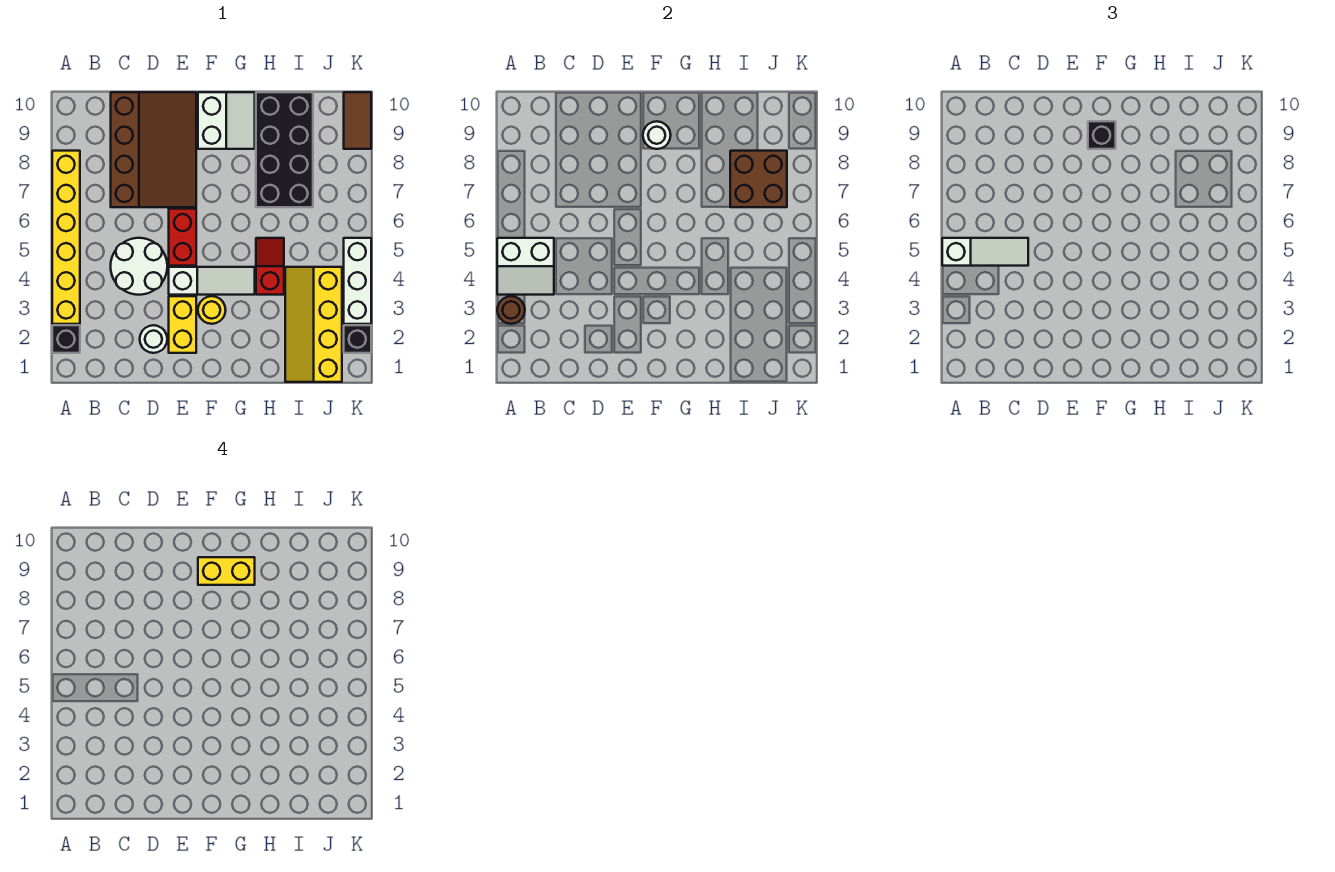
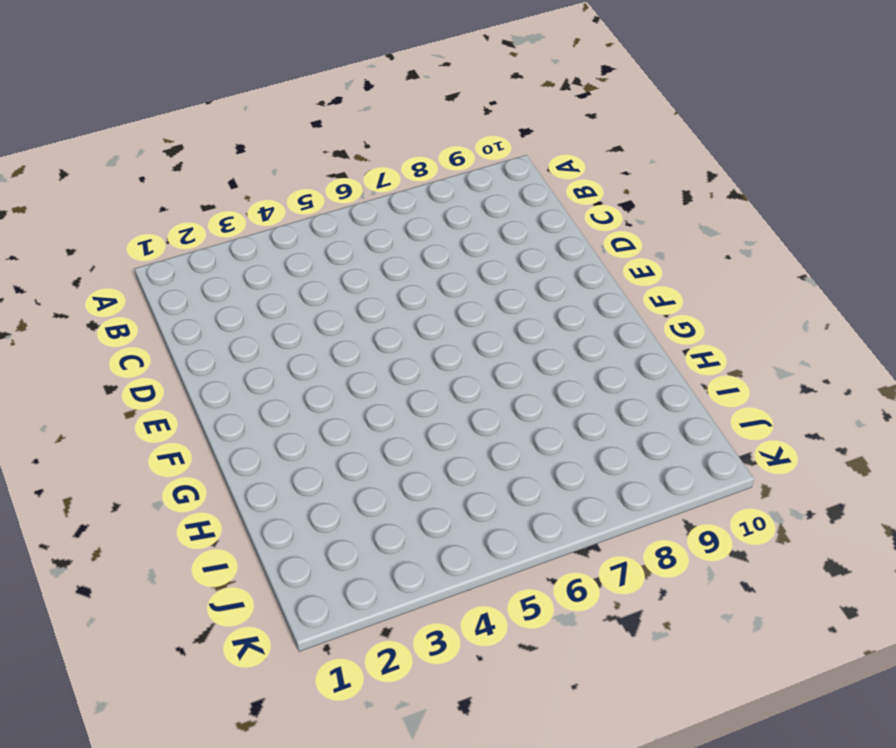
none -> black 1x1 brick [52,325,80,353]
none -> yellow 1x6 brick [52,151,80,324]
none -> white 2x2 round brick [111,238,167,295]

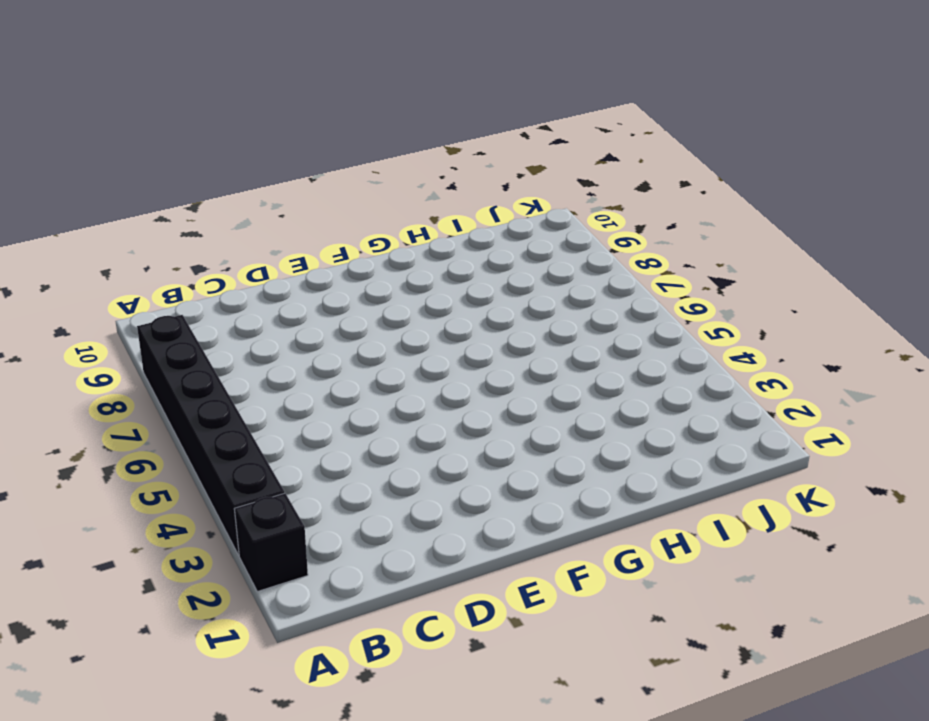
black 1x6 brick [137,315,285,555] -> yellow 1x6 brick [52,151,80,324]
none -> white 2x2 round brick [111,238,167,295]
none -> brown 3x4 slope [111,92,196,207]
none -> white 1x1 round brick [140,325,167,353]

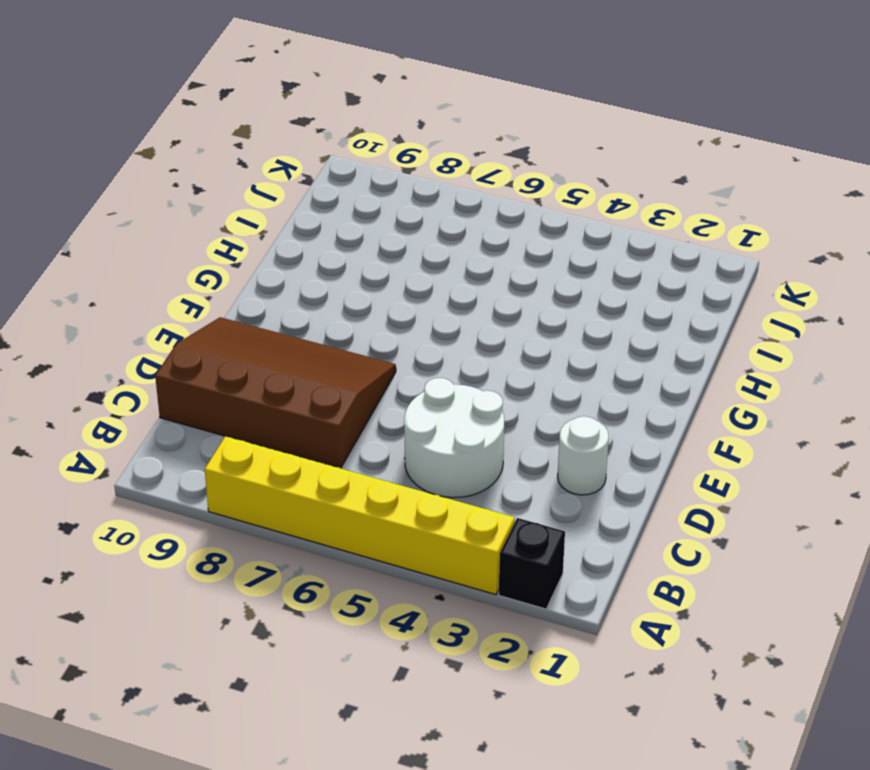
none -> yellow 1x2 brick [169,296,196,353]
none -> white 1x3 slope [169,267,255,295]
none -> red 1x2 brick [169,209,196,266]

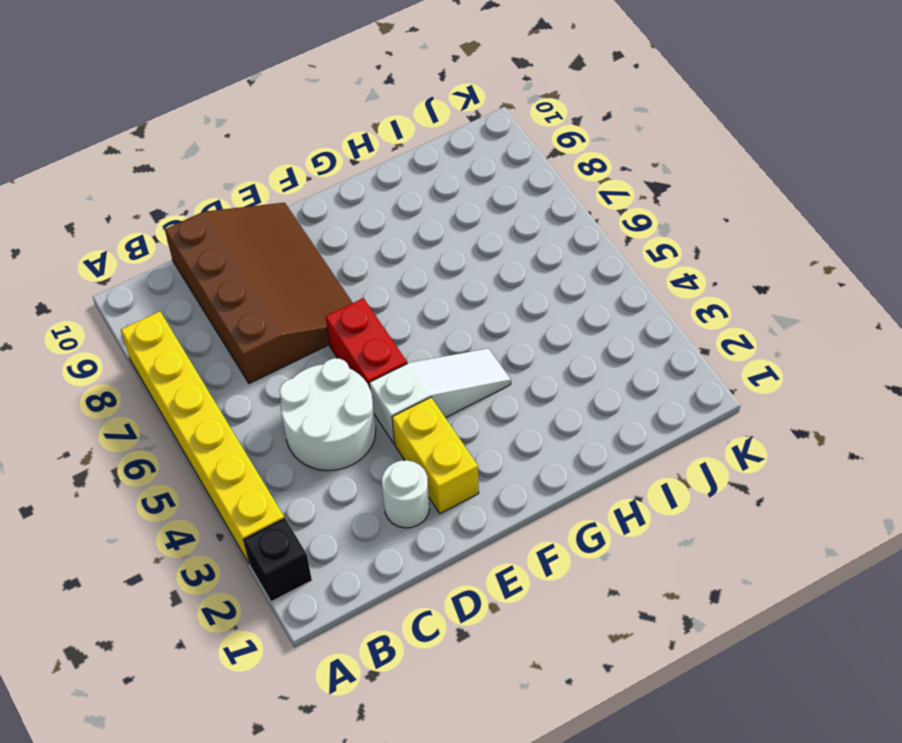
none -> yellow 1x1 round brick [198,296,226,324]
none -> white 2x2 slope [198,92,255,149]
none -> red 1x2 slope [256,238,284,295]

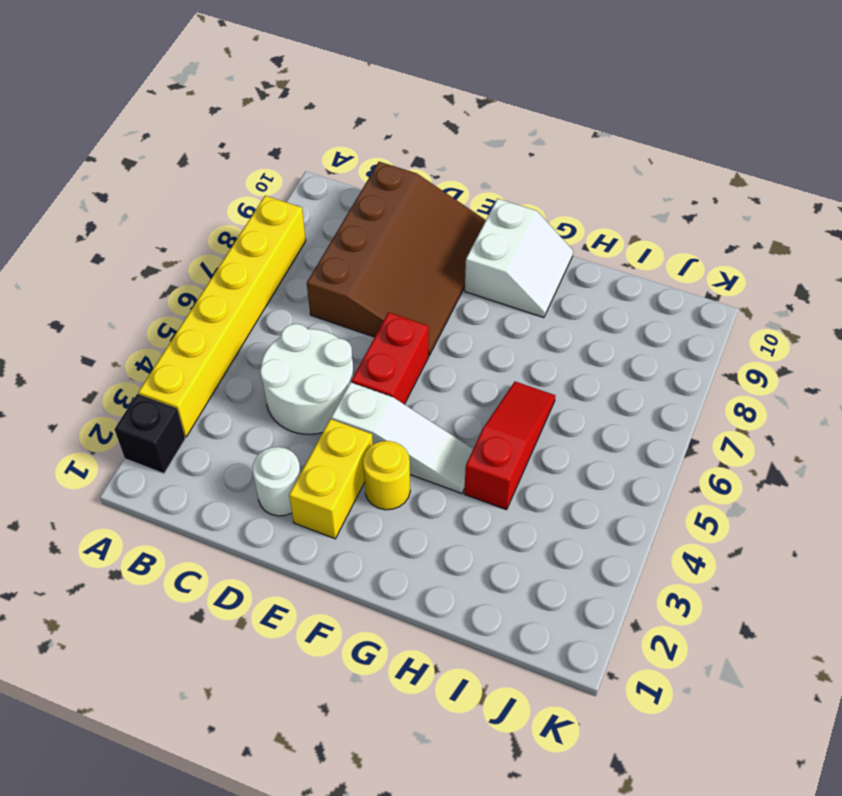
red 1x3 slope [464,382,555,510] -> red 1x2 slope [256,238,284,295]
none -> black 2x4 brick [256,92,313,207]
none -> yellow 2x4 slope [285,267,342,382]
none -> black 1x1 brick [344,325,371,353]

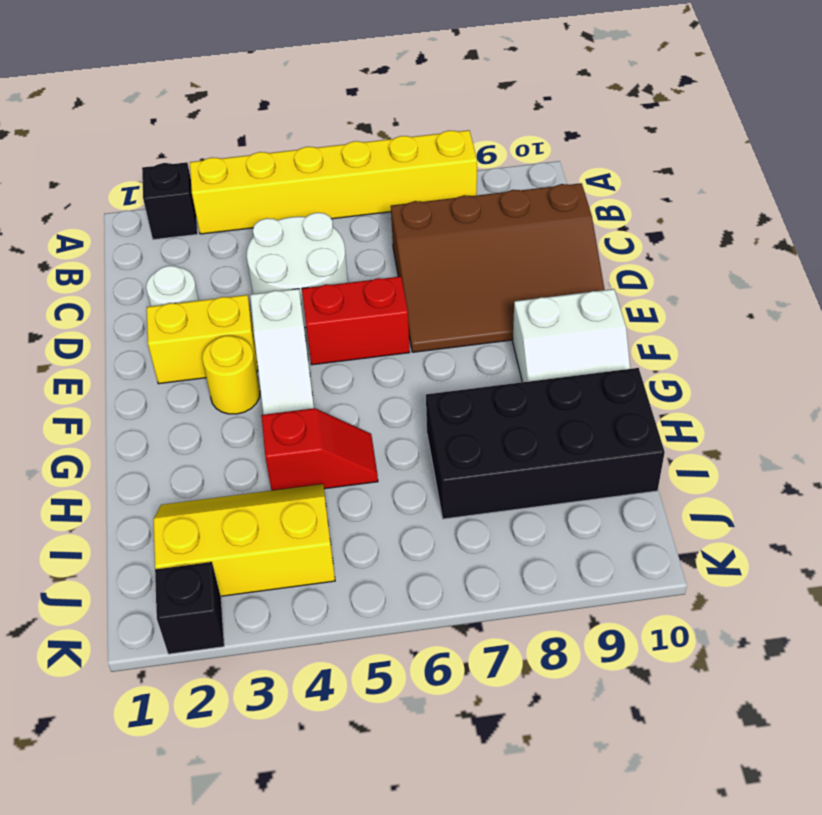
yellow 2x3 slope [153,484,335,596] -> yellow 2x4 slope [285,267,342,382]
none -> white 1x3 brick [344,238,371,324]
none -> brown 1x2 tile [344,92,371,149]
none -> brown 1x1 round brick [497,296,525,324]

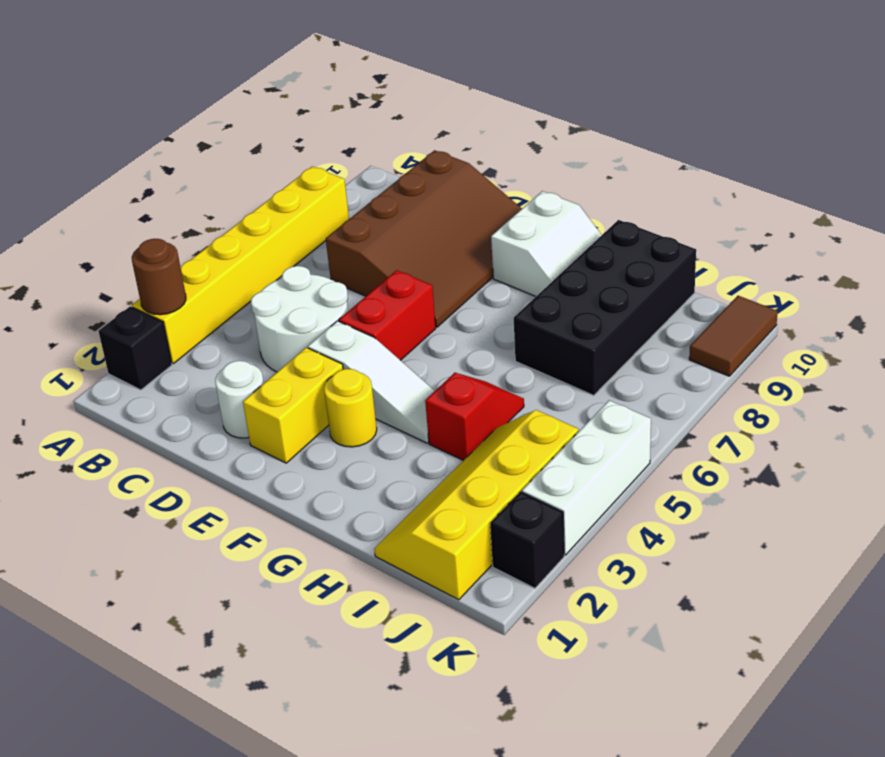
none -> white 2x2 slope [497,238,554,295]
none -> white 1x1 round brick [643,121,671,149]
none -> brown 2x2 brick [730,151,787,207]

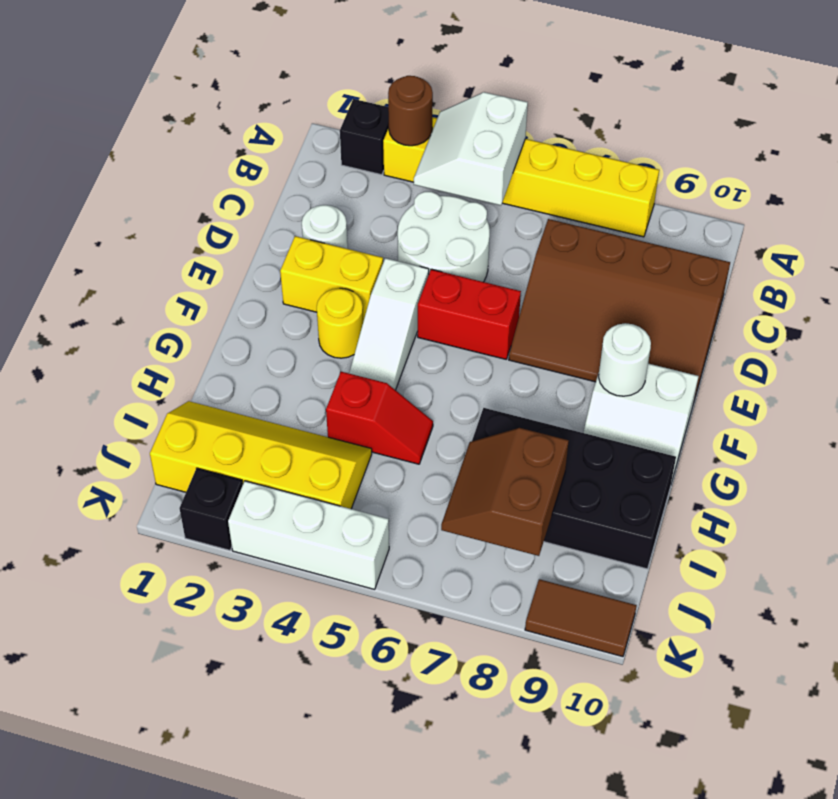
brown 2x2 slope [441,428,569,556] -> brown 2x2 brick [730,151,787,207]
none -> white 1x3 slope [942,238,1028,266]
none -> black 1x1 brick [1088,121,1116,149]
none -> yellow 1x2 brick [198,557,255,585]

